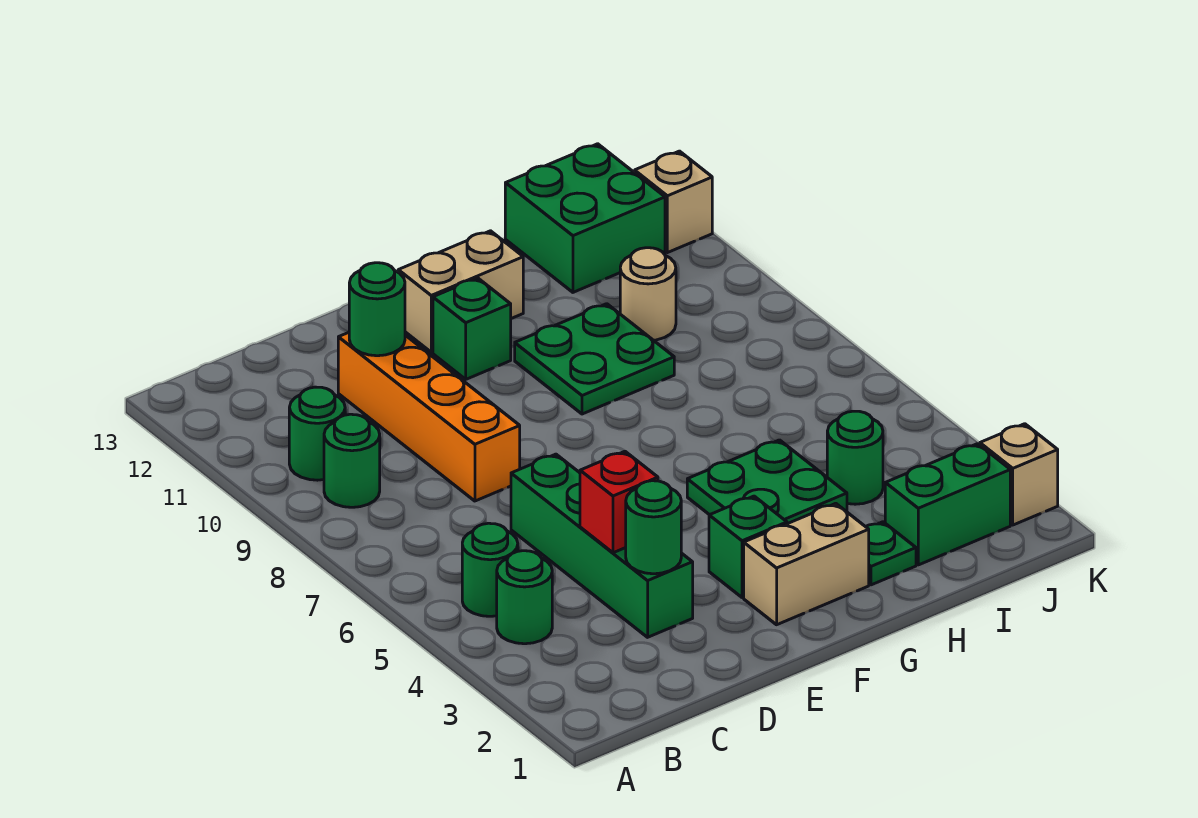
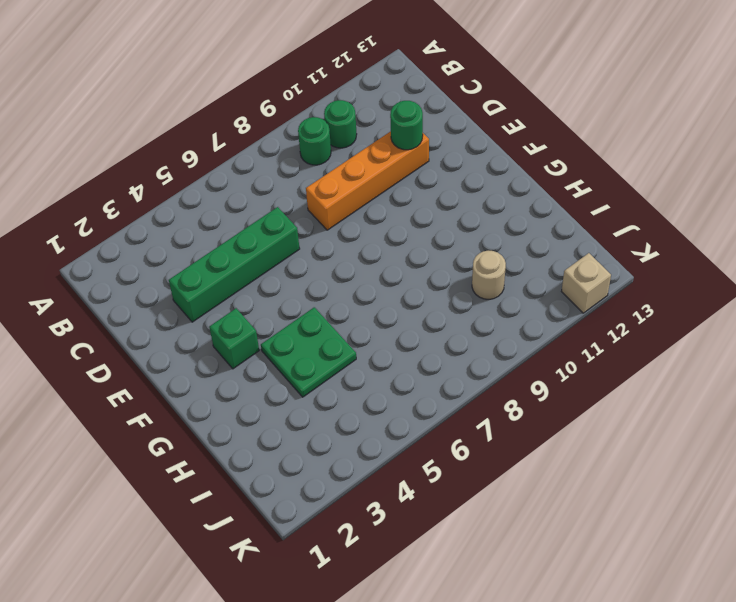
none -> green 1x1 round brick [497,551,552,644]
none -> green 1x1 round brick [462,523,518,616]
none -> tan 1x2 brick [744,503,869,625]

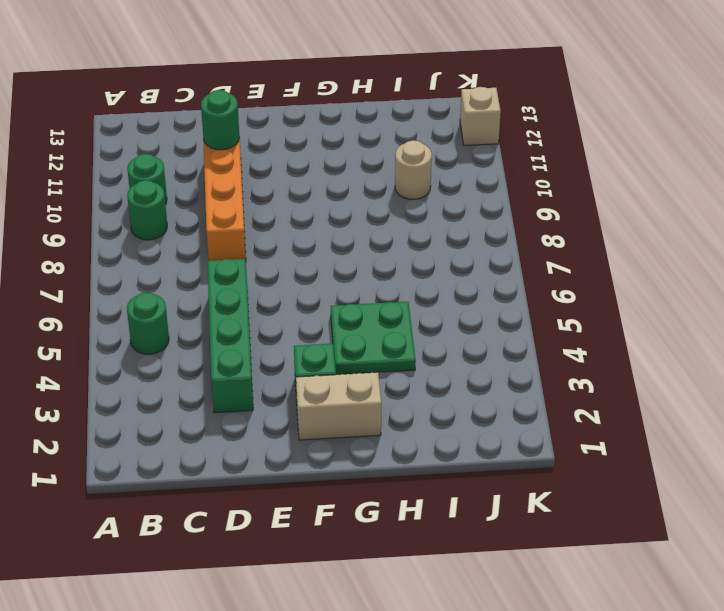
none -> green 1x1 round brick [497,551,552,644]
none -> green 1x1 brick [433,278,511,379]
none -> tan 1x2 brick [398,231,523,352]

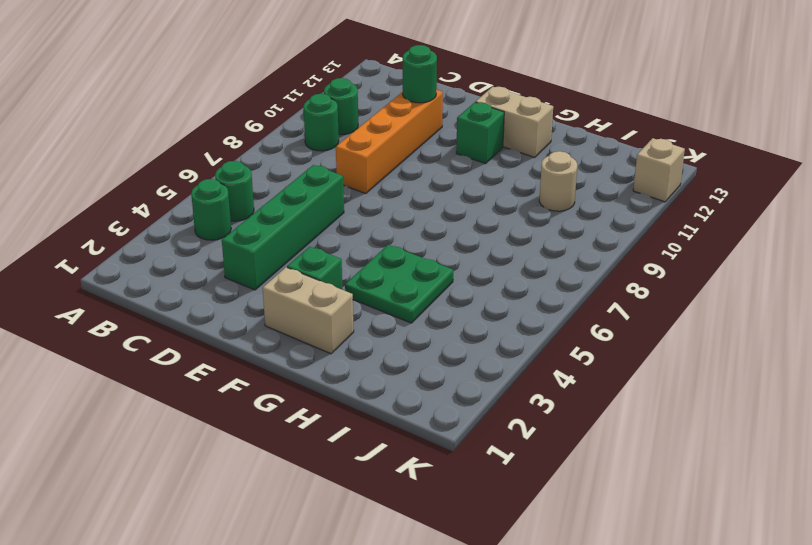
none -> green 2x2 plate [515,304,674,414]
none -> green 1x1 plate [865,522,916,585]
none -> green 1x2 brick [885,444,1010,565]

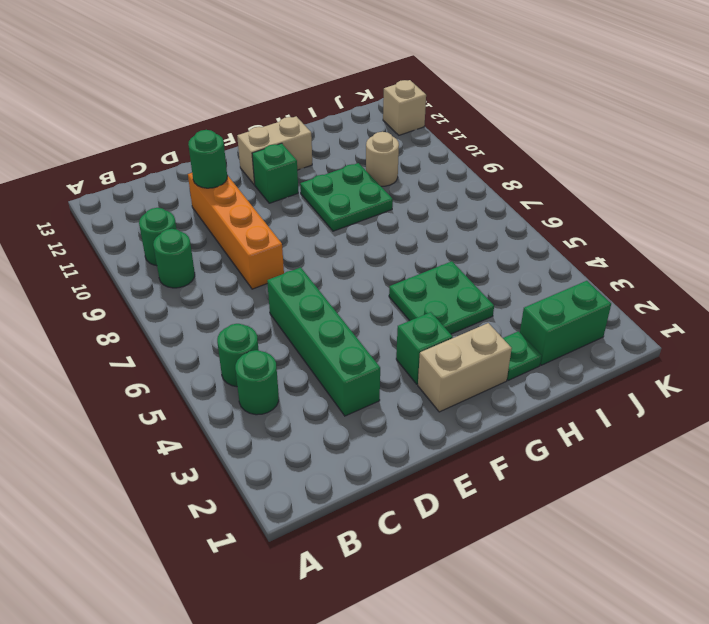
none -> green 1x1 round brick [827,411,883,504]
none -> green 2x2 brick [505,144,665,292]
none -> tan 1x1 brick [980,424,1058,525]

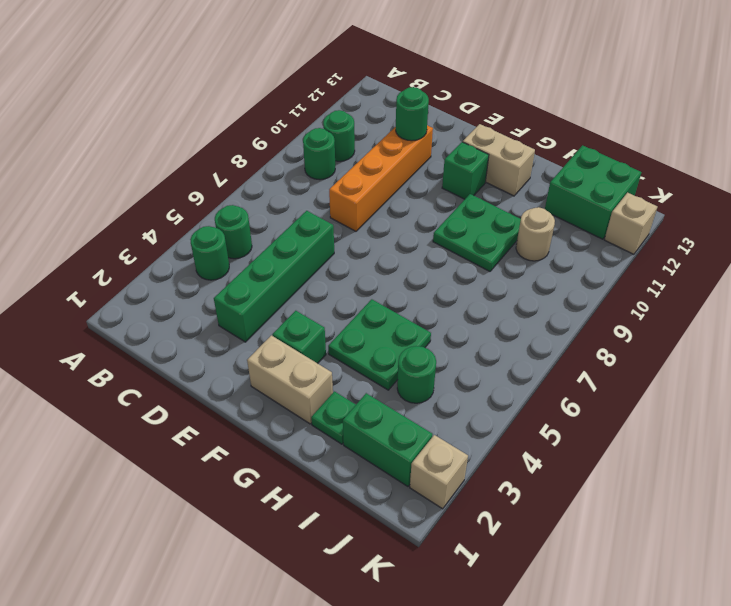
none -> green 1x1 round brick [626,481,681,574]
none -> red 1x1 brick [580,451,658,553]

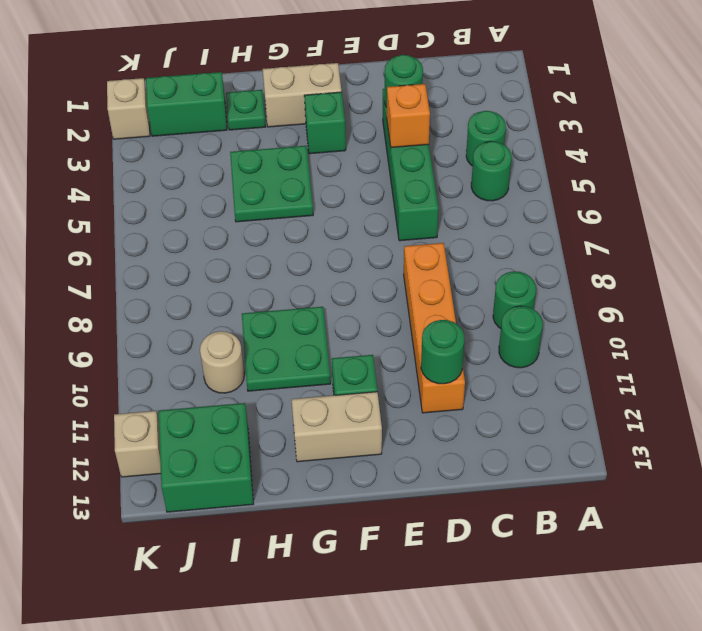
orange 1x1 brick [387,84,430,148] -> red 1x1 brick [580,451,658,553]
none -> green 1x1 round brick [827,411,883,504]

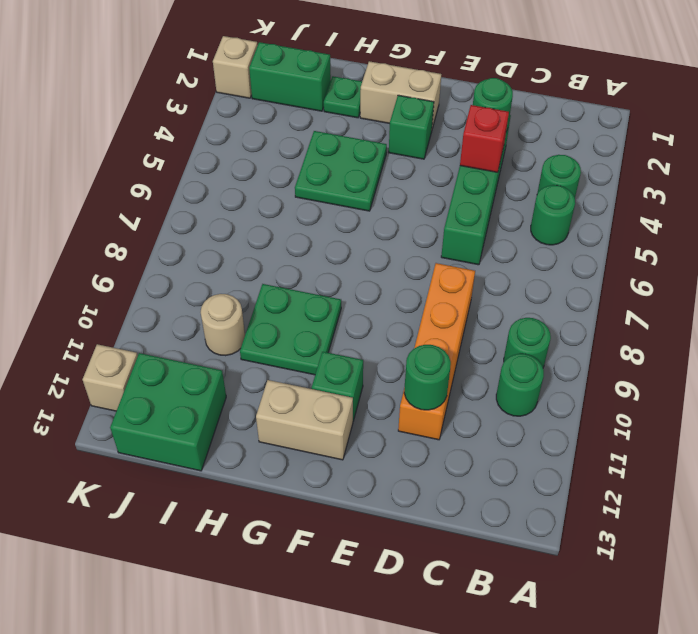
none -> green 1x1 round brick [827,411,883,504]

